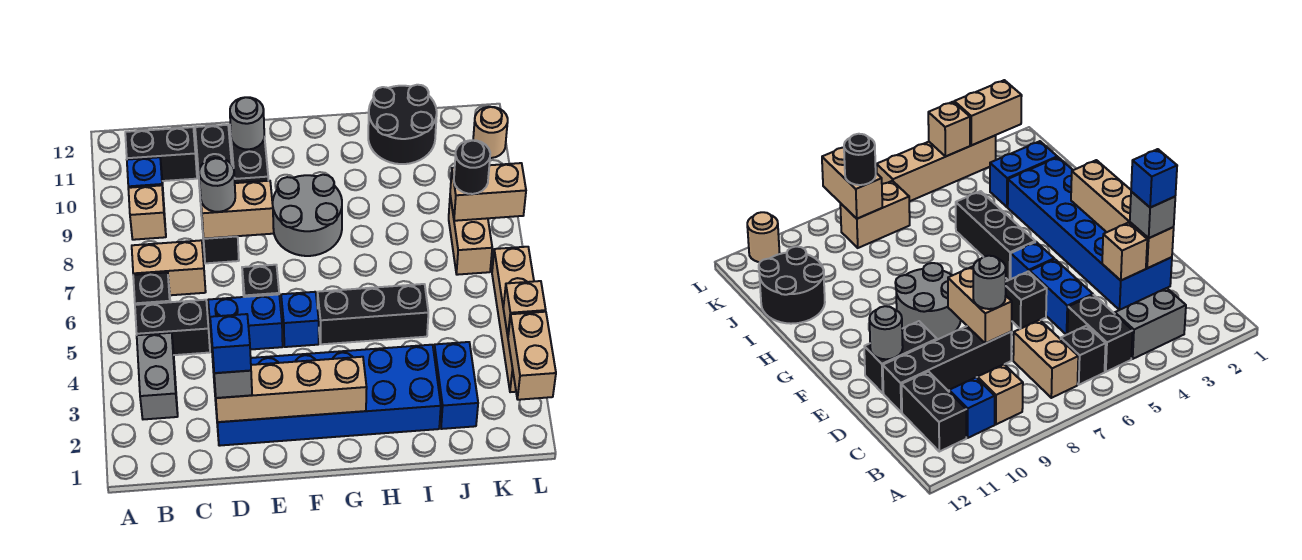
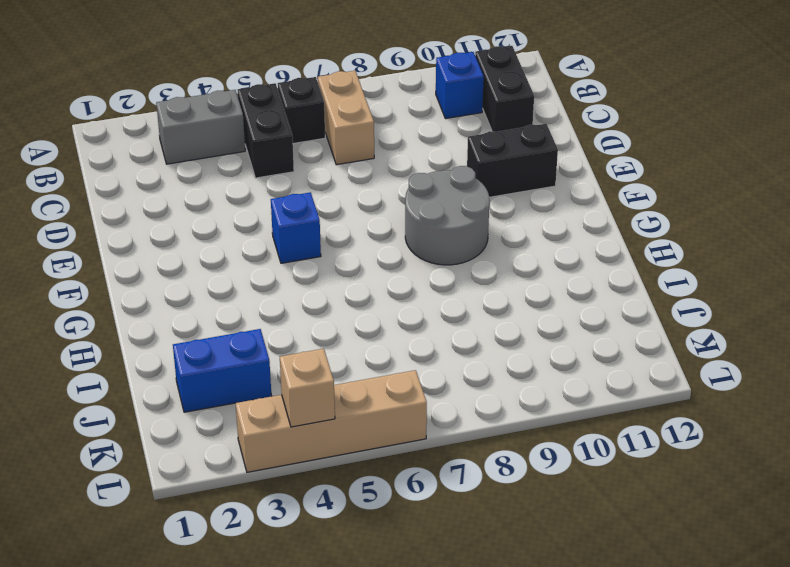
none -> tan 1x1 brick [128,185,166,240]
none -> blue 2x6 brick [213,345,441,446]
none -> blue 1x2 brick [208,294,283,350]
none -> black 1x4 brick [195,125,239,263]

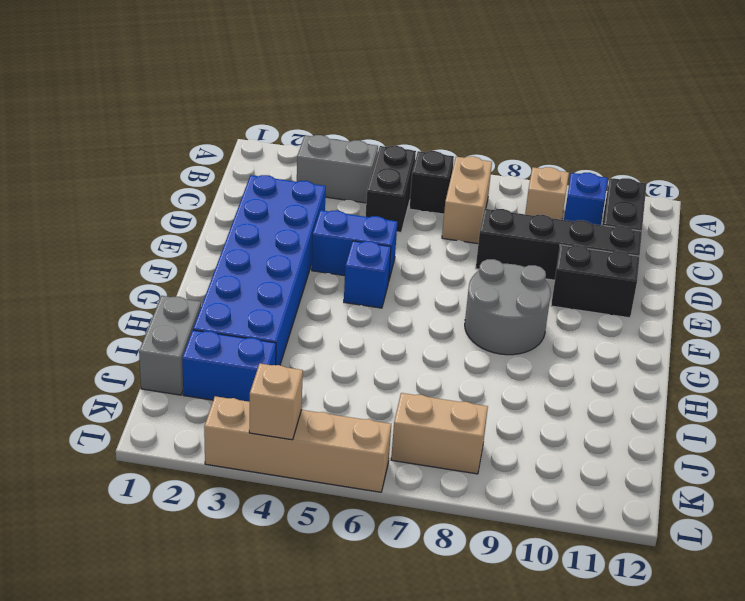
blue 1x2 brick [312,210,397,279] -> blue 1x2 brick turned to [208,294,283,350]
grey 1x2 brick [139,296,201,395] -> none
none -> black 1x1 brick [242,265,279,297]
none -> black 1x3 brick [318,284,428,344]
none -> black 2x2 round brick [368,85,437,164]
none -> tan 1x1 round brick [473,107,508,158]

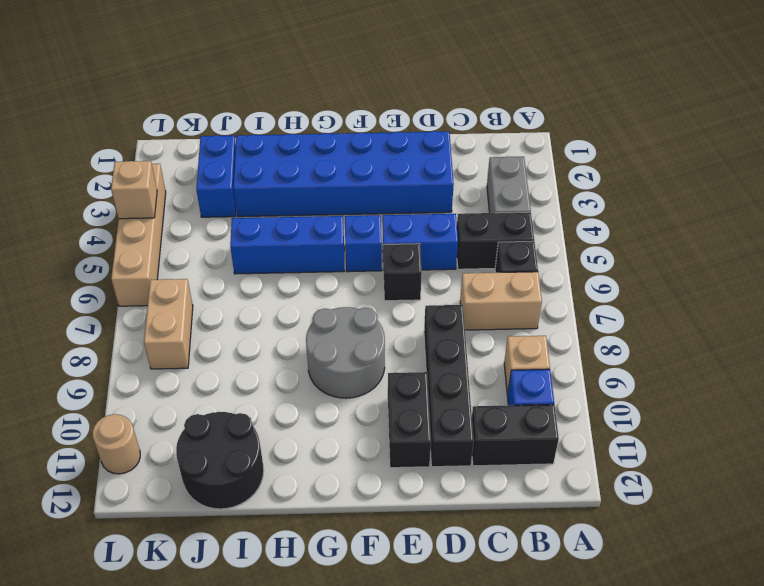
blue 1x3 brick [230,216,344,274] -> black 1x3 brick [318,284,428,344]
none -> tan 1x4 brick [214,357,367,422]
none -> tan 1x1 brick [1102,223,1147,280]
none -> tan 1x2 brick [200,181,274,239]
none -> grey 1x1 round brick [230,97,264,149]

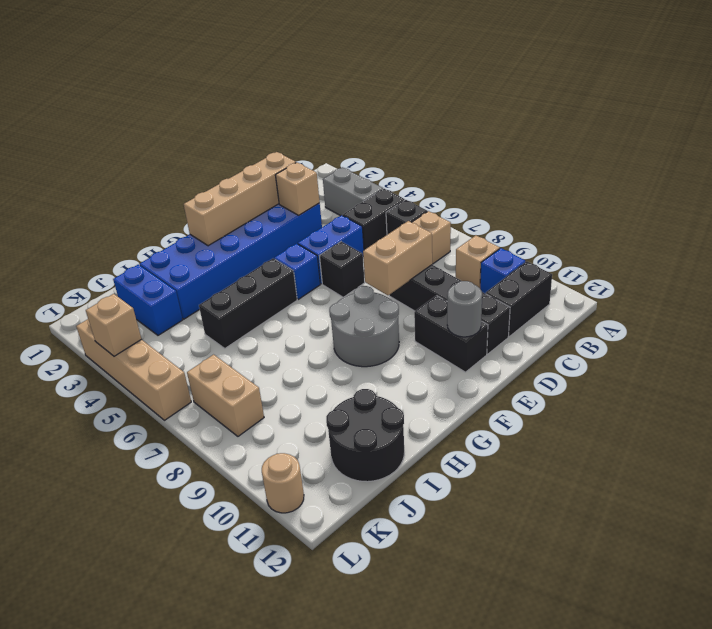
none -> tan 1x2 brick [450,163,526,221]
none -> tan 1x2 brick [508,312,556,400]
none -> grey 1x1 brick [212,351,252,398]
none -> grey 1x1 round brick [199,158,235,212]

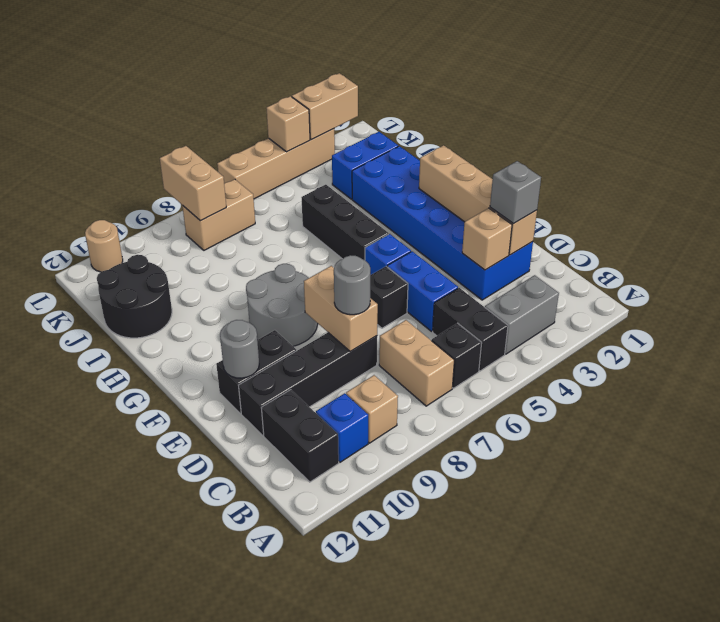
none -> black 1x1 round brick [454,140,490,194]
none -> blue 1x1 brick [210,314,251,373]

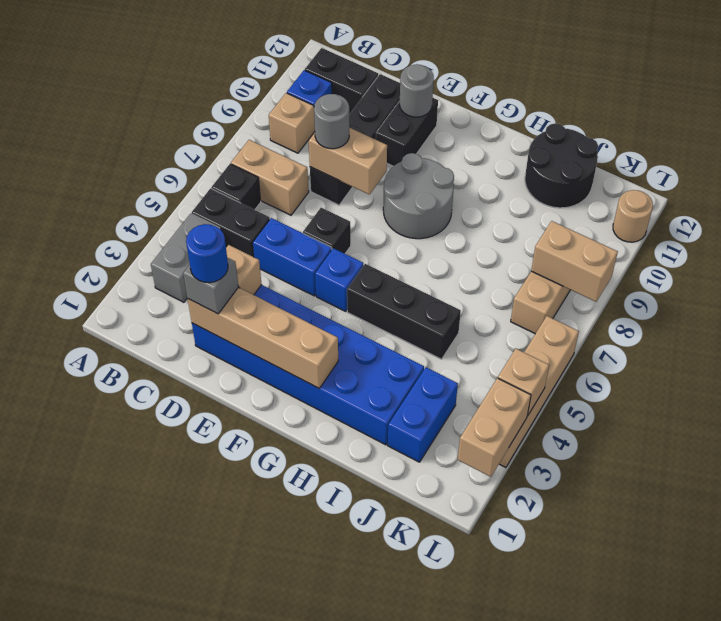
blue 1x1 round brick [186,224,228,283] -> blue 1x1 brick [210,314,251,373]
none -> black 1x1 round brick [454,140,490,194]

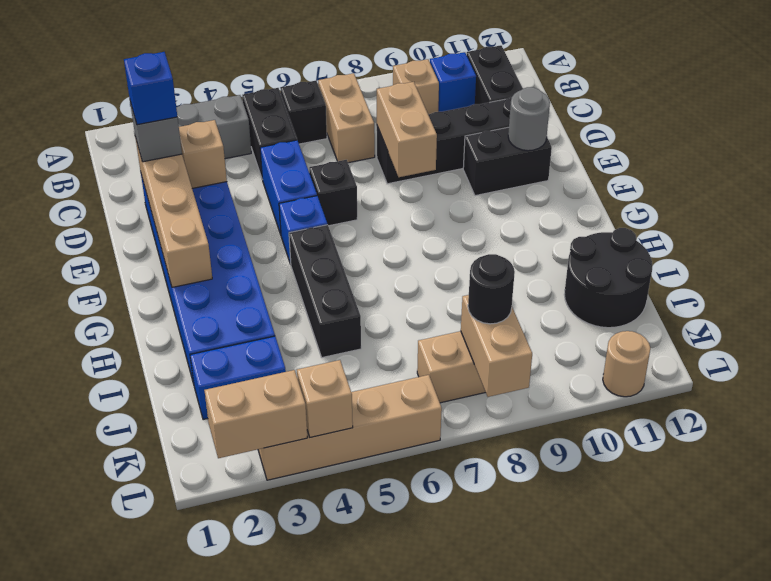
none -> grey 2x2 round brick [273,175,342,256]
none -> grey 1x1 round brick [199,158,235,212]

